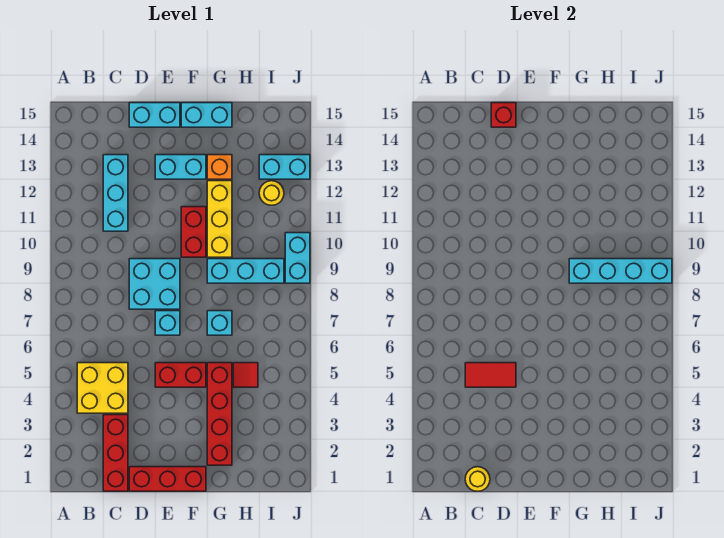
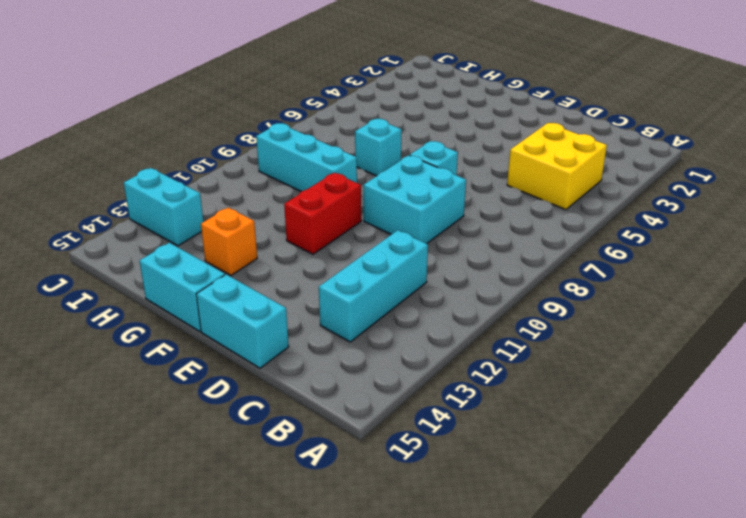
none -> red 1x3 brick [103,415,128,491]
none -> red 1x3 brick [129,467,206,491]
none -> red 1x2 brick [155,363,206,387]

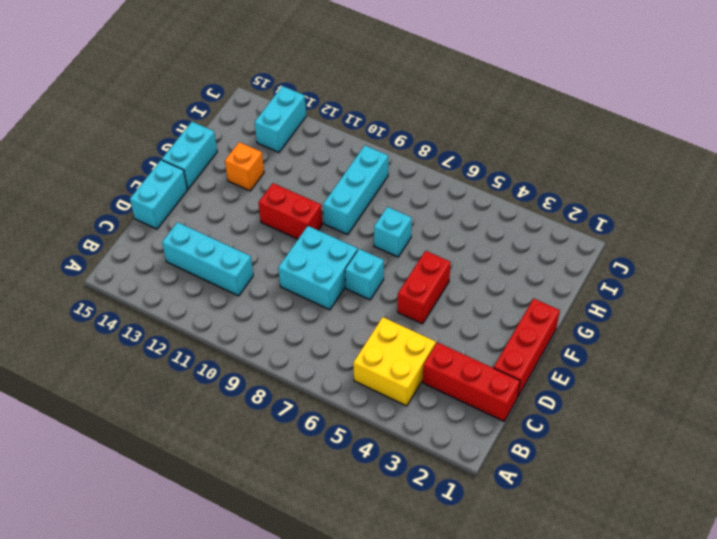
none -> cyan 1x2 brick [155,155,206,179]
none -> red 1x4 brick [207,363,232,465]
none -> yellow 1x3 brick [207,181,232,257]

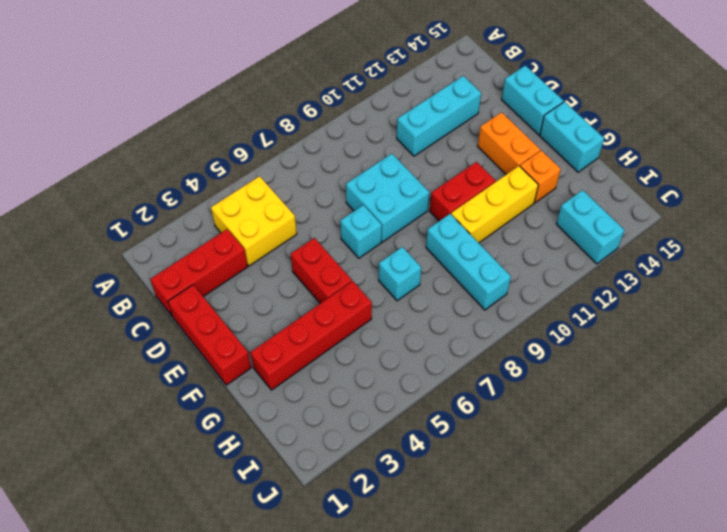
orange 1x2 brick [478,112,540,175] -> cyan 1x2 brick [155,155,206,179]
none -> red 1x1 tile [233,363,258,387]
none -> yellow 1x1 round brick [259,181,284,205]
none -> cyan 1x2 brick [285,233,310,283]

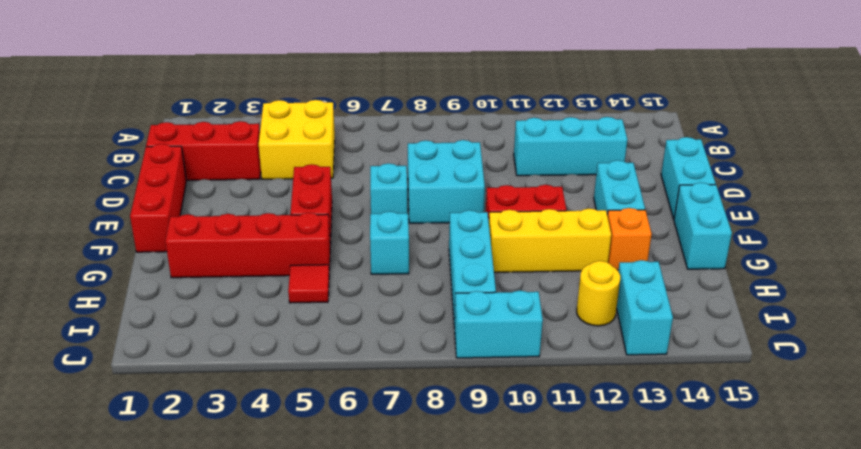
none -> yellow 1x1 round brick [465,467,490,491]
none -> red 1x2 tile [465,363,516,387]
none -> red 1x1 brick [491,103,516,127]

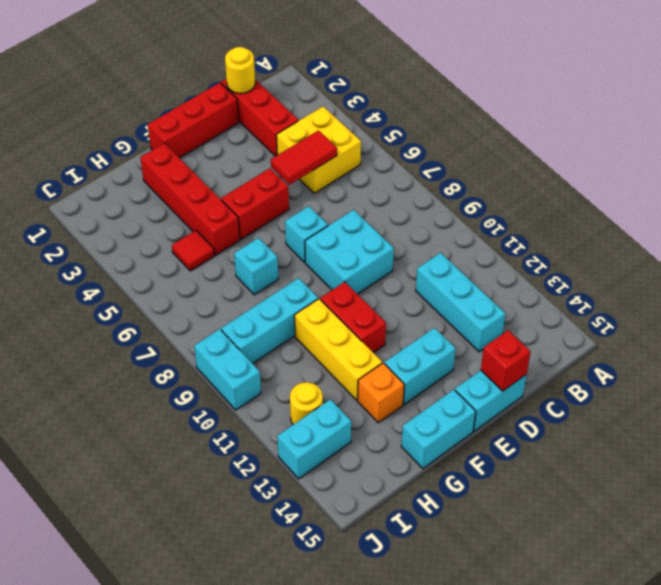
none -> cyan 1x4 brick [569,259,672,283]

